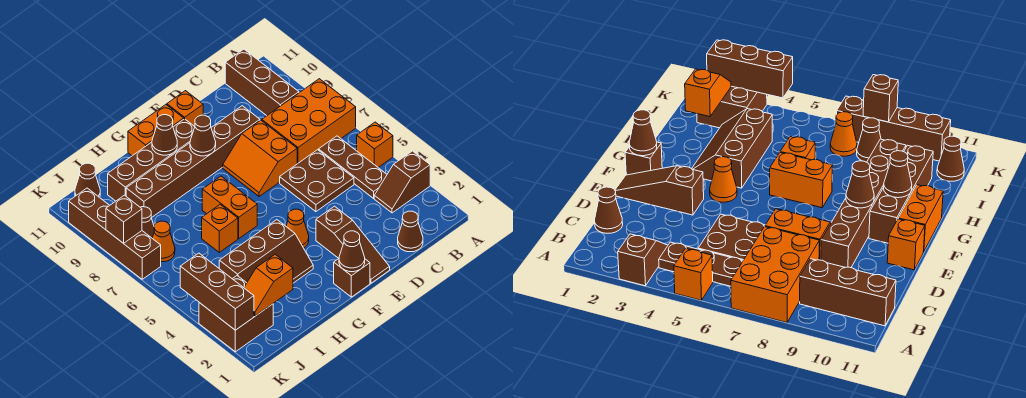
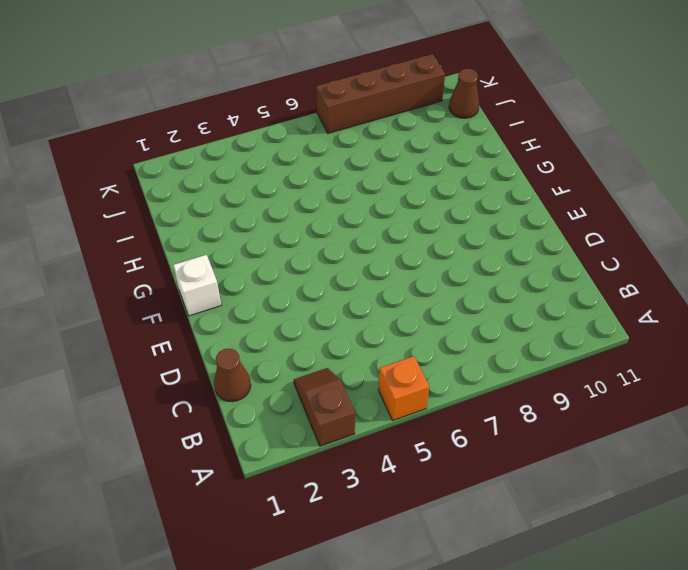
white 1x1 brick [173,255,221,316] -> brown 1x1 brick [334,259,370,297]
none -> orange 2x3 brick [262,79,356,164]
none -> brown 1x3 plate [319,136,387,198]
none -> brown 1x3 brick [225,49,299,116]

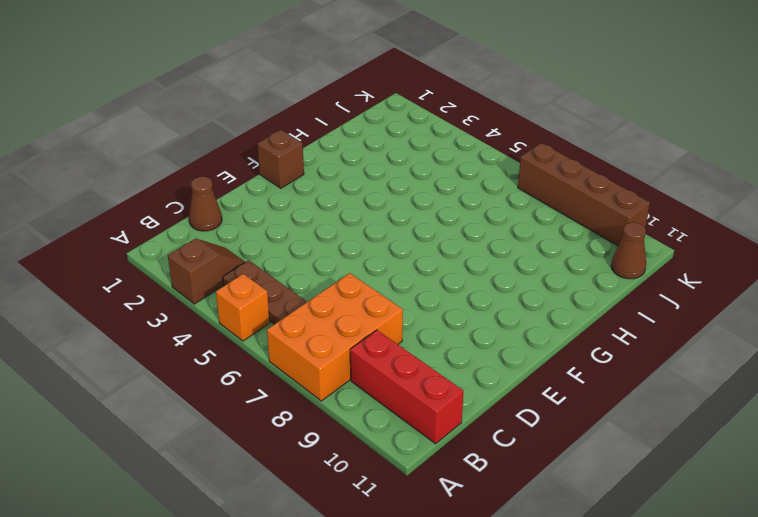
red 1x3 brick [350,330,464,444] -> brown 1x3 brick [225,49,299,116]
none -> brown 2x2 plate [280,150,354,212]
none -> orange 2x2 slope [223,120,297,196]
none -> brown 1x6 brick [126,106,260,218]

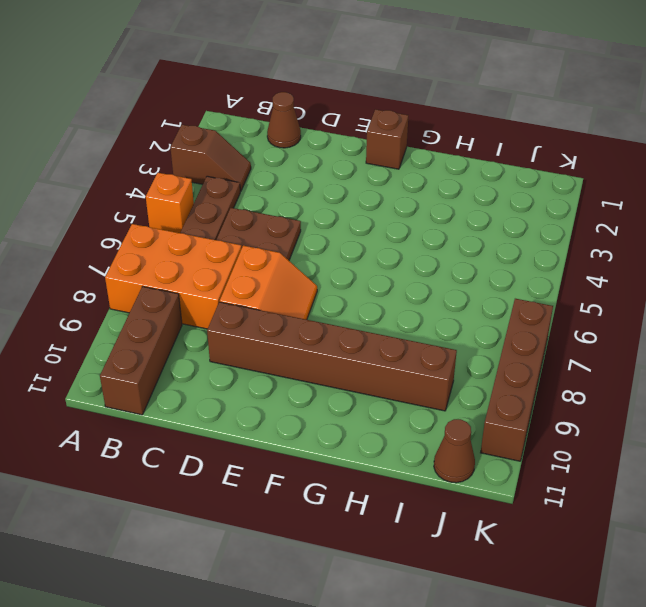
none -> brown 1x3 slope [316,206,390,283]
none -> orange 1x1 brick [167,91,203,126]
none -> orange 1x1 cone [286,209,309,248]

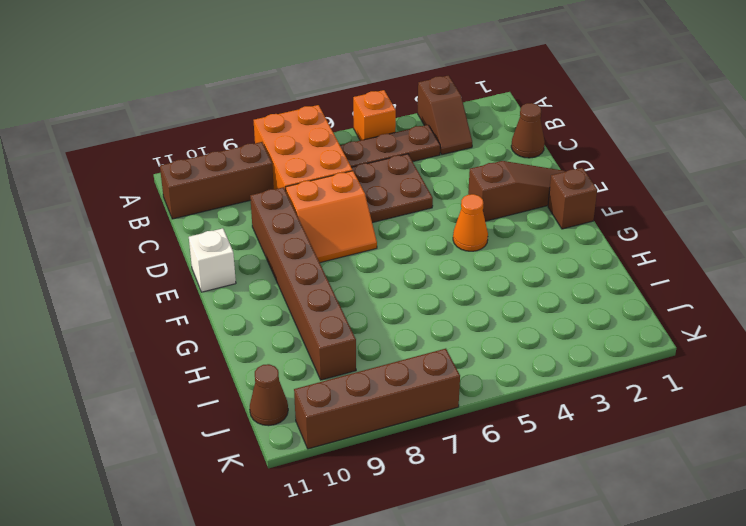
white 1x1 brick [189,228,236,292] -> orange 1x1 brick [167,91,203,126]
none -> brown 1x4 brick [108,119,195,201]
none -> orange 1x2 brick [128,105,184,156]
none -> brown 2x3 slope [219,220,313,283]

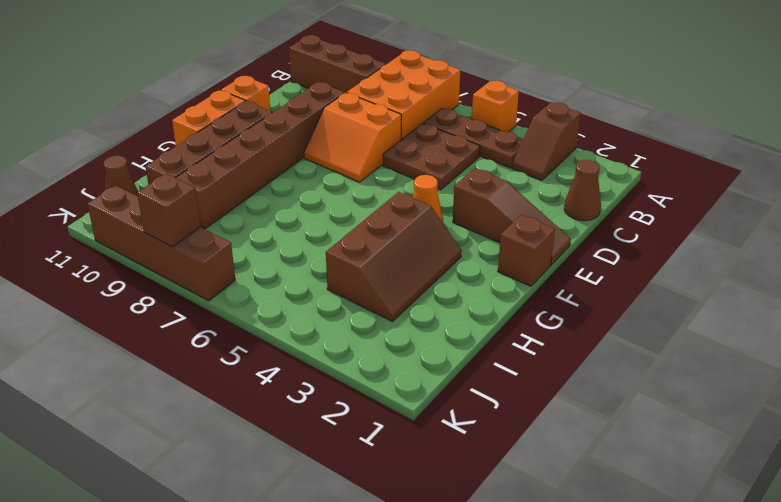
none -> orange 1x2 brick [202,176,257,238]
none -> orange 1x1 brick [202,205,238,252]
none -> brown 2x2 brick [199,276,273,352]

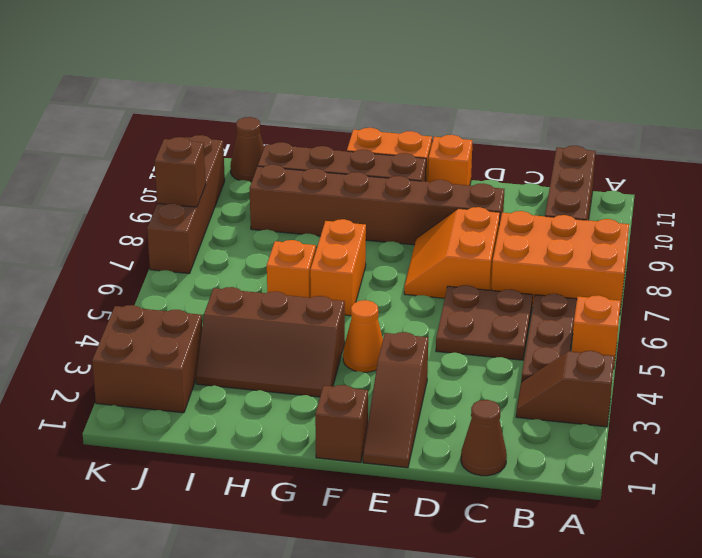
none -> orange 1x1 cone [152,221,175,262]
none -> brown 1x1 cone [140,207,154,238]
none -> brown 1x1 cone [339,231,365,272]

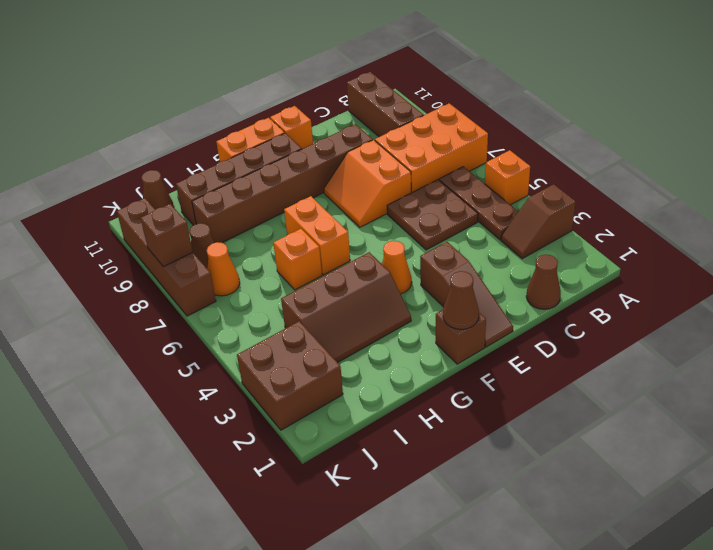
none -> brown 1x1 cone [190,115,216,156]
none -> brown 1x1 cone [152,115,177,155]
none -> orange 1x2 slope [244,254,293,316]

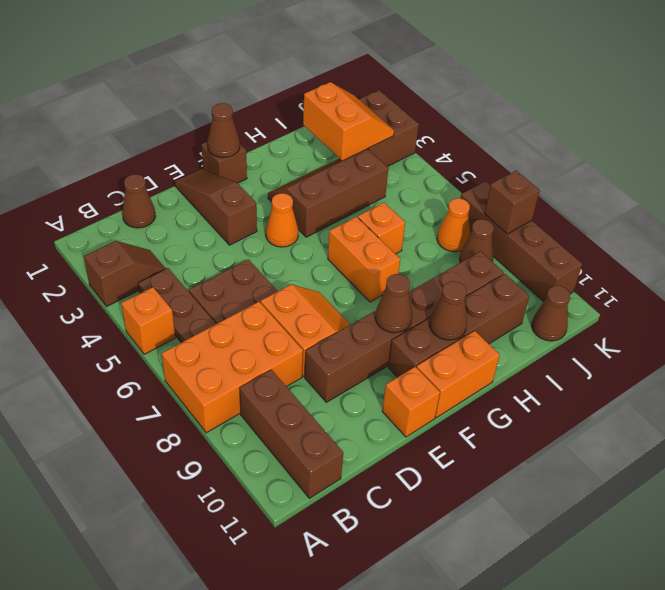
orange 2x2 slope [303,82,394,161] -> orange 1x2 slope [244,254,293,316]
none -> brown 1x3 brick [180,253,254,330]

